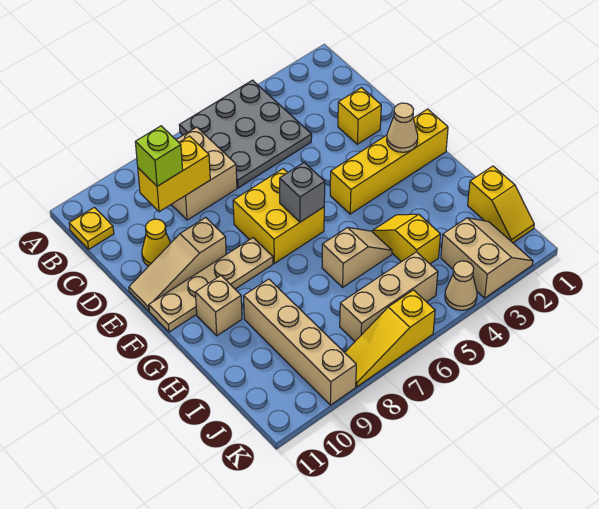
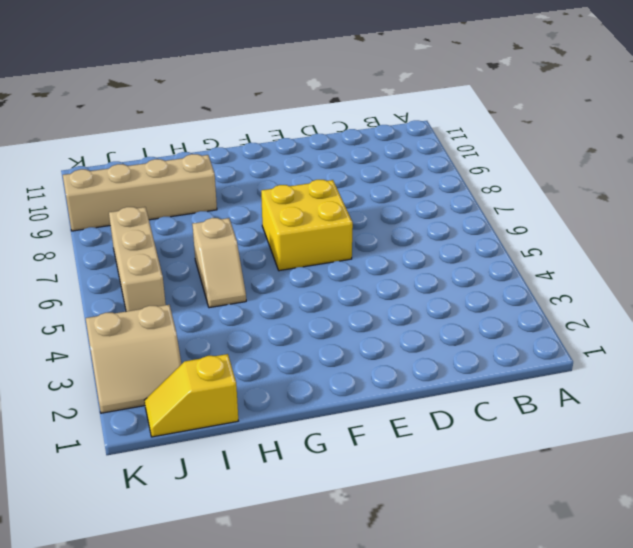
none -> grey 3x3 plate [179,80,312,188]
none -> tan 2x2 brick [171,127,237,220]
none -> yellow 1x1 plate [69,207,114,249]

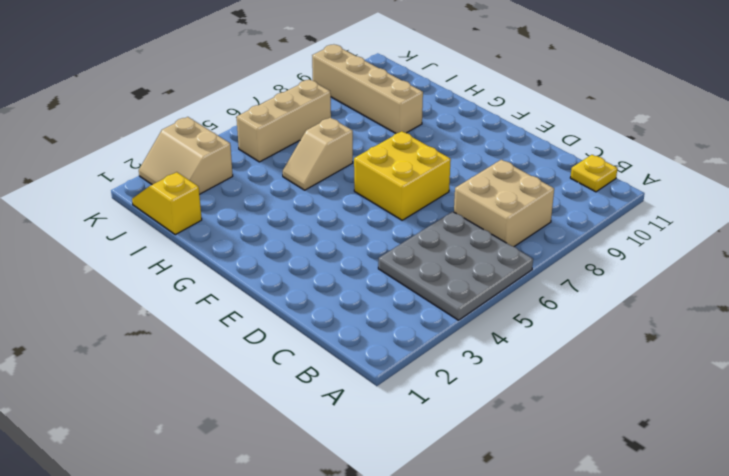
none -> yellow 1x1 brick [338,88,381,144]
none -> yellow 1x1 cone [142,219,170,266]
none -> tan 1x3 slope [129,218,226,311]

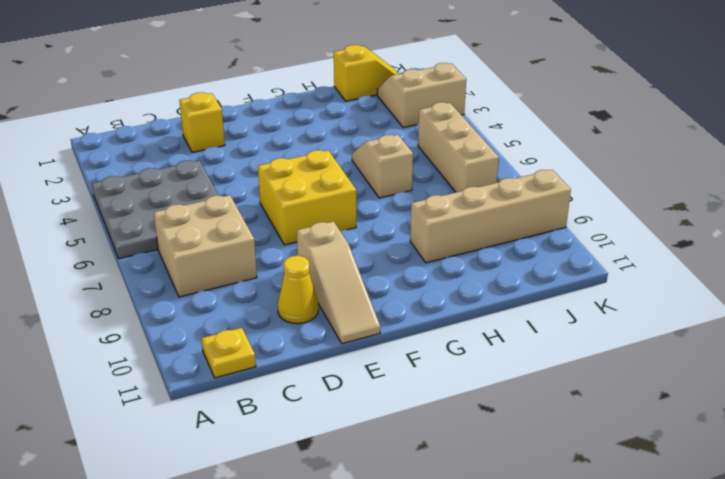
none -> yellow 1x4 brick [330,109,448,214]
none -> tan 1x4 plate [149,238,273,332]
none -> tan 1x1 brick [195,276,242,336]

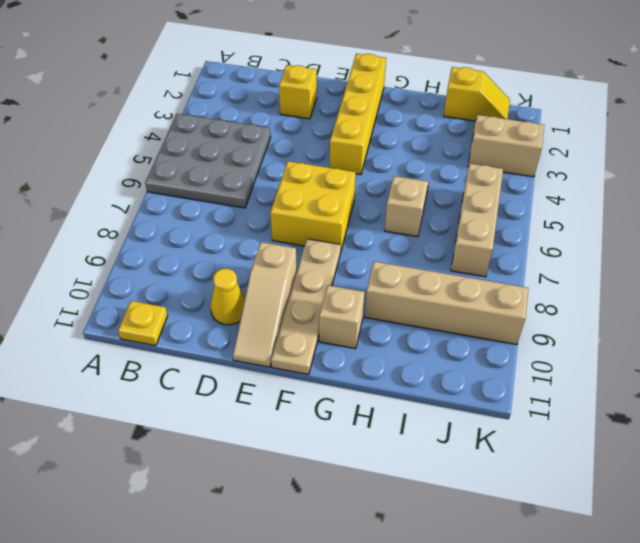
none -> tan 2x2 brick [171,127,237,220]
none -> yellow 1x2 slope [373,214,441,264]
none -> tan 1x1 cone [445,261,477,310]

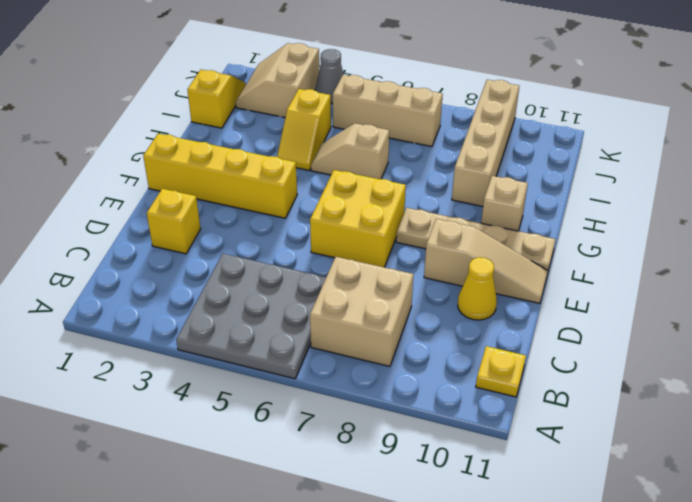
grey 1x1 cone [315,49,344,104] -> tan 1x1 cone [445,261,477,310]
none -> yellow 1x3 slope [345,290,435,387]
none -> yellow 1x2 brick [138,136,210,212]
none -> tan 1x1 cone [387,103,418,152]

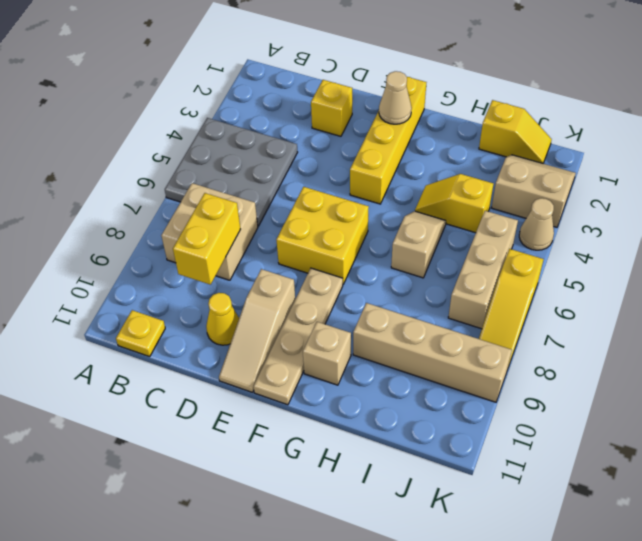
none -> grey 1x1 brick [280,163,325,222]
none -> lime 1x1 brick [135,126,183,186]

